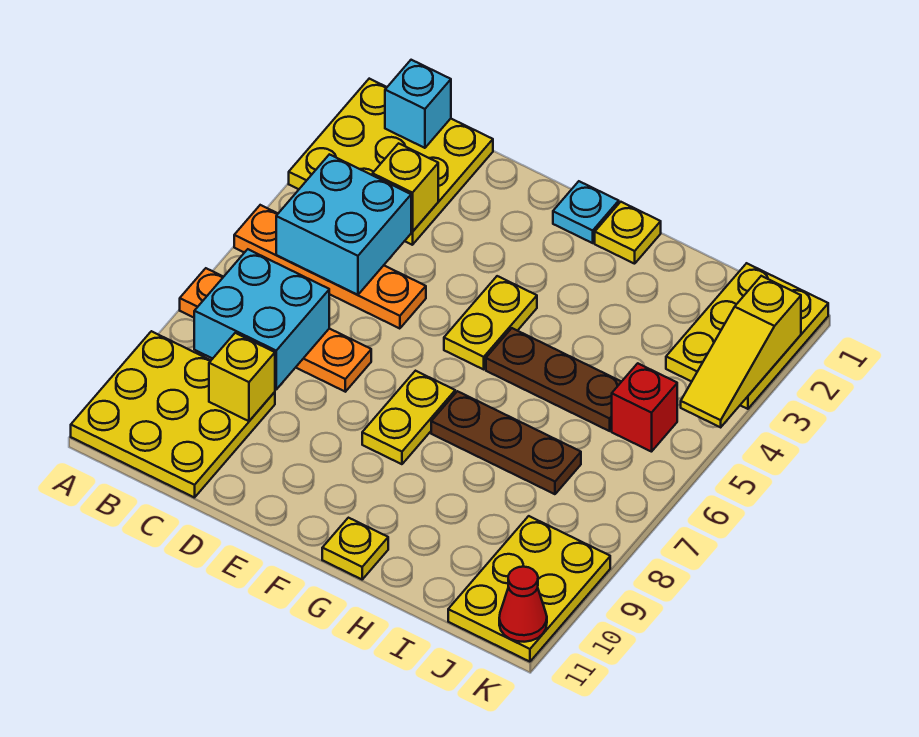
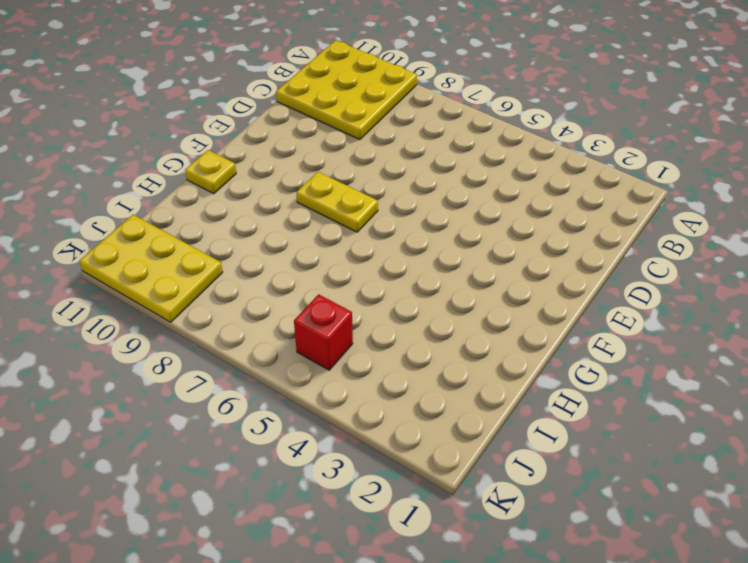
none -> yellow 3x3 plate [289,79,493,245]
none -> orange 1x4 plate [234,205,426,329]
none -> orange 1x4 plate [180,268,371,392]

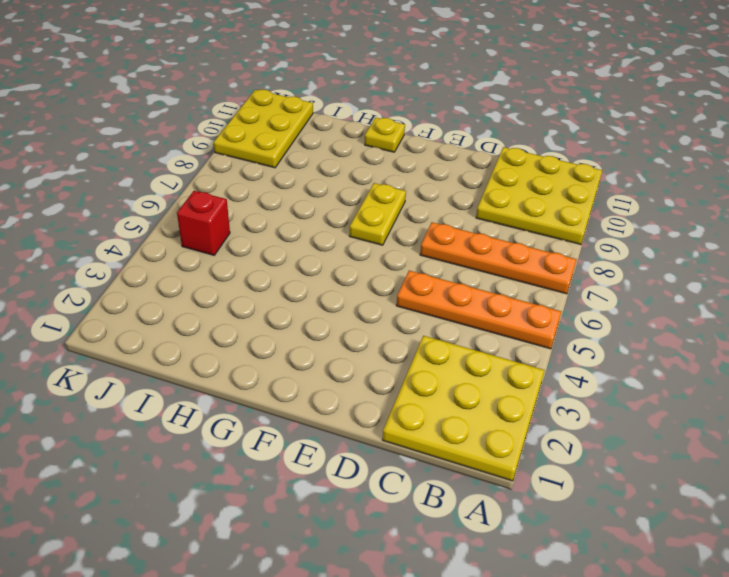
none -> cyan 1x1 plate [553,181,619,243]
none -> yellow 1x2 plate [444,276,537,369]
none -> yellow 1x1 plate [595,202,661,264]

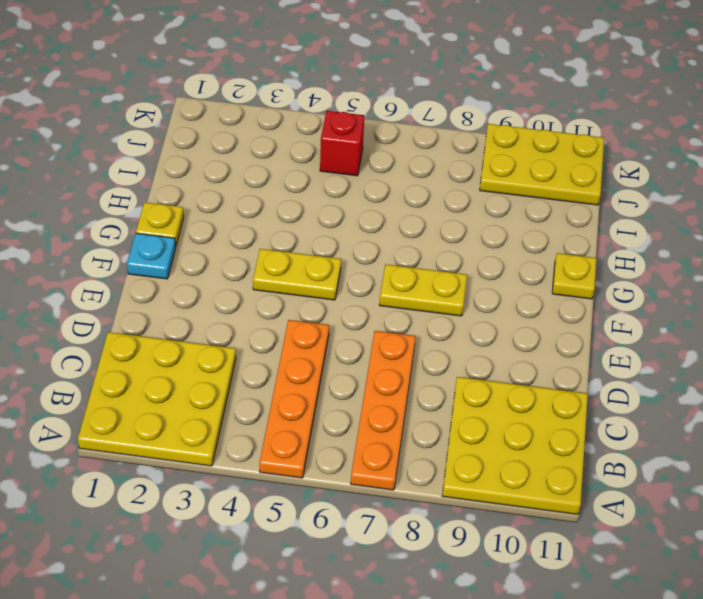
none -> brown 1x3 plate [486,328,621,431]
none -> brown 1x3 plate [431,391,581,494]
none -> yellow 2x3 plate [666,263,828,409]

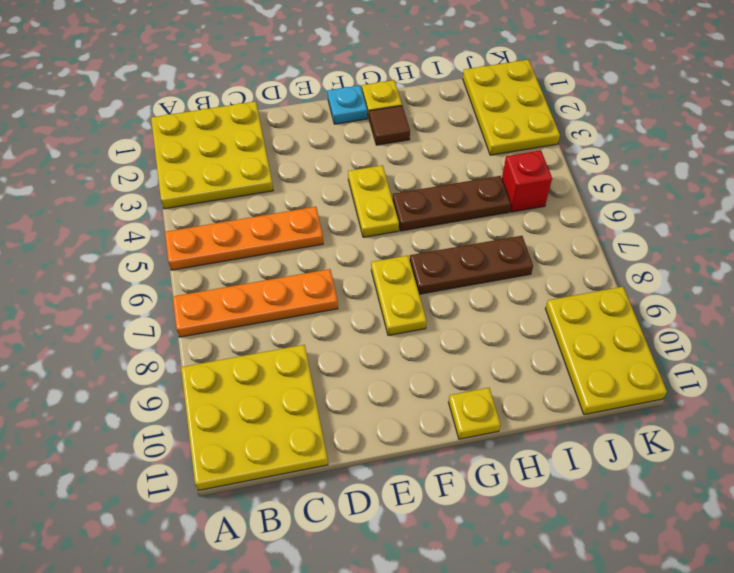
brown 1x1 tile [369,106,410,145] -> none
none -> cyan 1x1 brick [385,60,451,148]
none -> cyan 2x2 brick [276,154,411,295]
none -> cyan 2x2 brick [194,249,329,389]

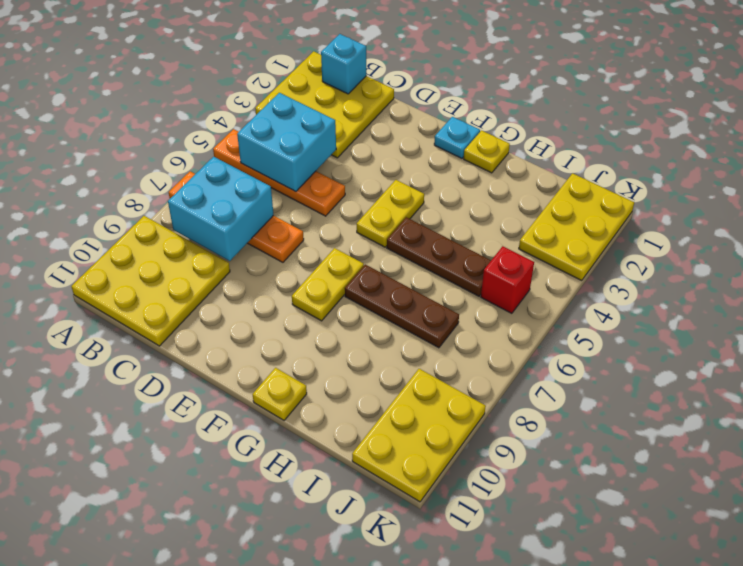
none -> yellow 1x1 brick [373,143,438,232]
none -> yellow 1x1 brick [209,333,275,421]
none -> yellow 1x3 slope [681,276,801,427]

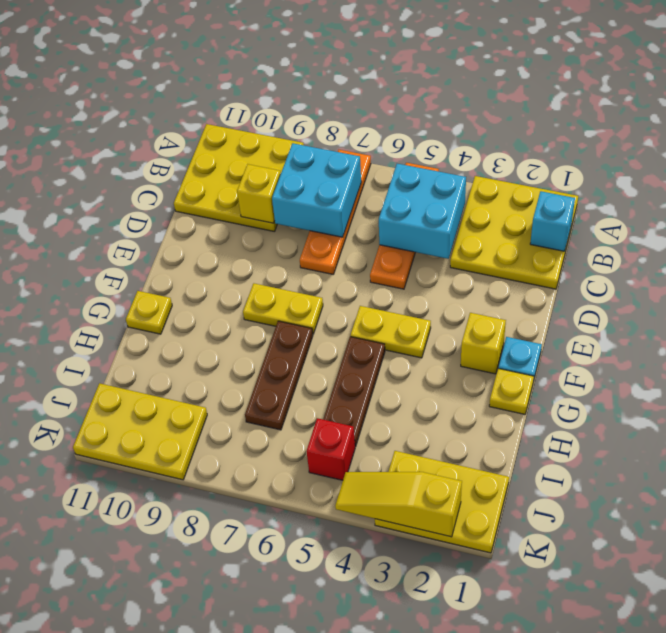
yellow 1x1 brick [461,313,506,374] -> yellow 1x1 brick moved to [373,143,438,232]
none -> red 1x1 cone [499,567,547,642]

